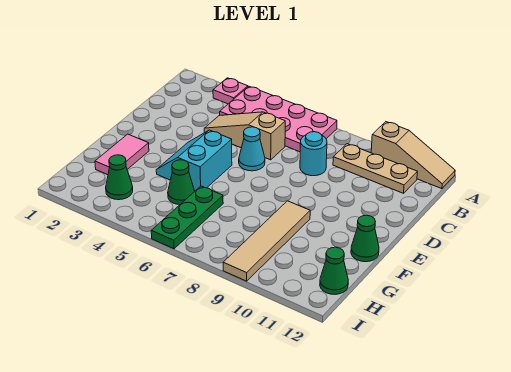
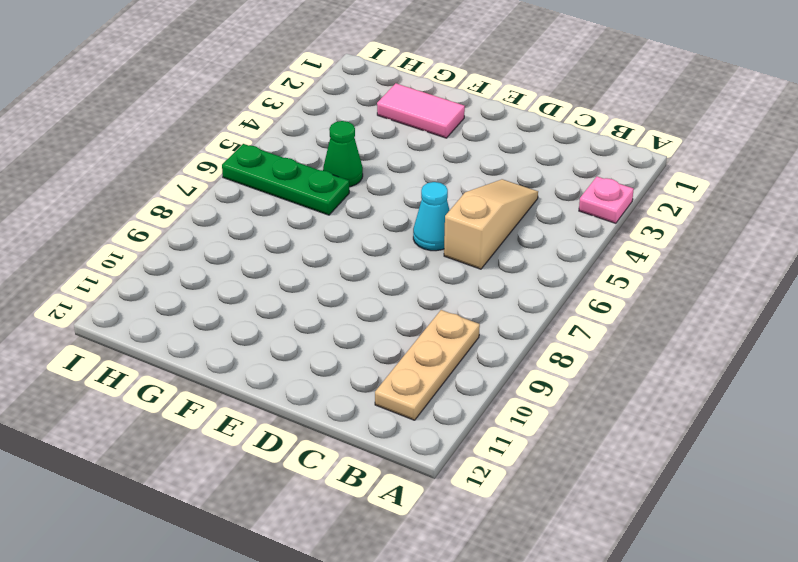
none -> pink 2x4 plate [220,86,337,152]
none -> tan 1x3 slope [371,122,455,189]
none -> cyan 1x1 round brick [300,132,327,176]

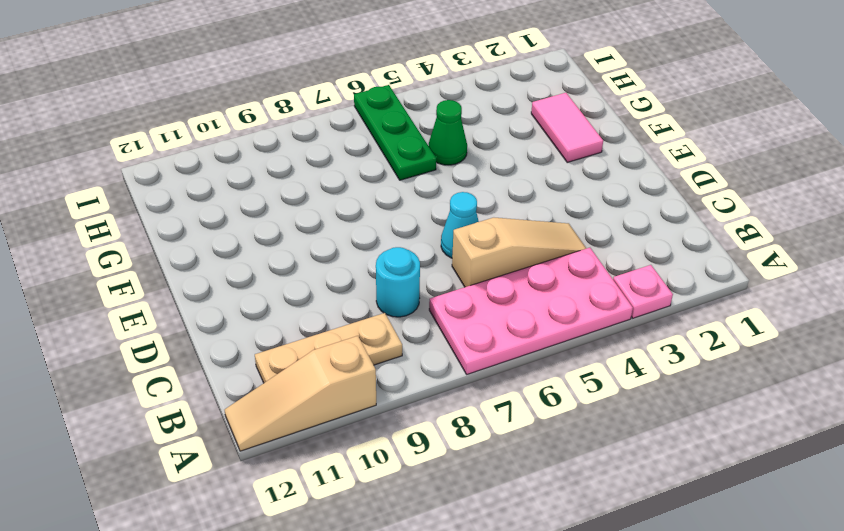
none -> cyan 2x2 slope [156,130,232,191]
none -> tan 1x4 tile [223,201,310,281]
none -> green 1x1 cone [351,215,379,262]

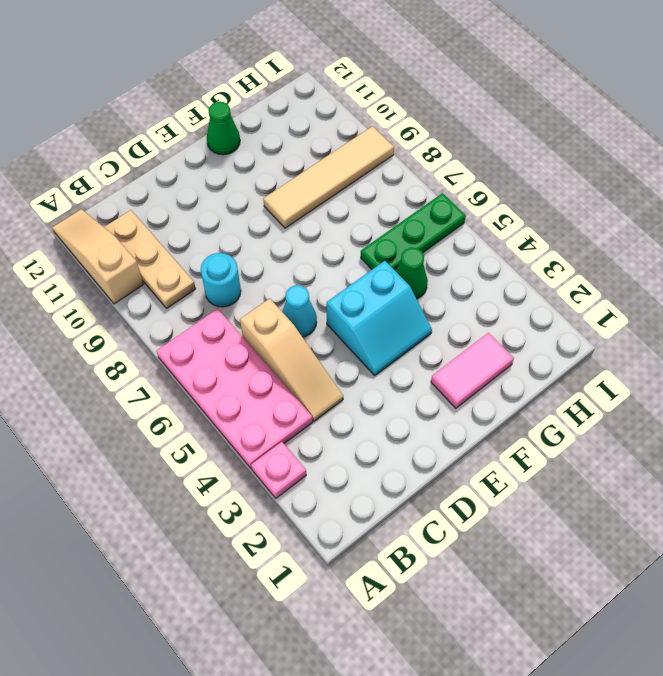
none -> green 1x1 cone [106,155,133,200]
none -> green 1x1 cone [320,247,348,294]

